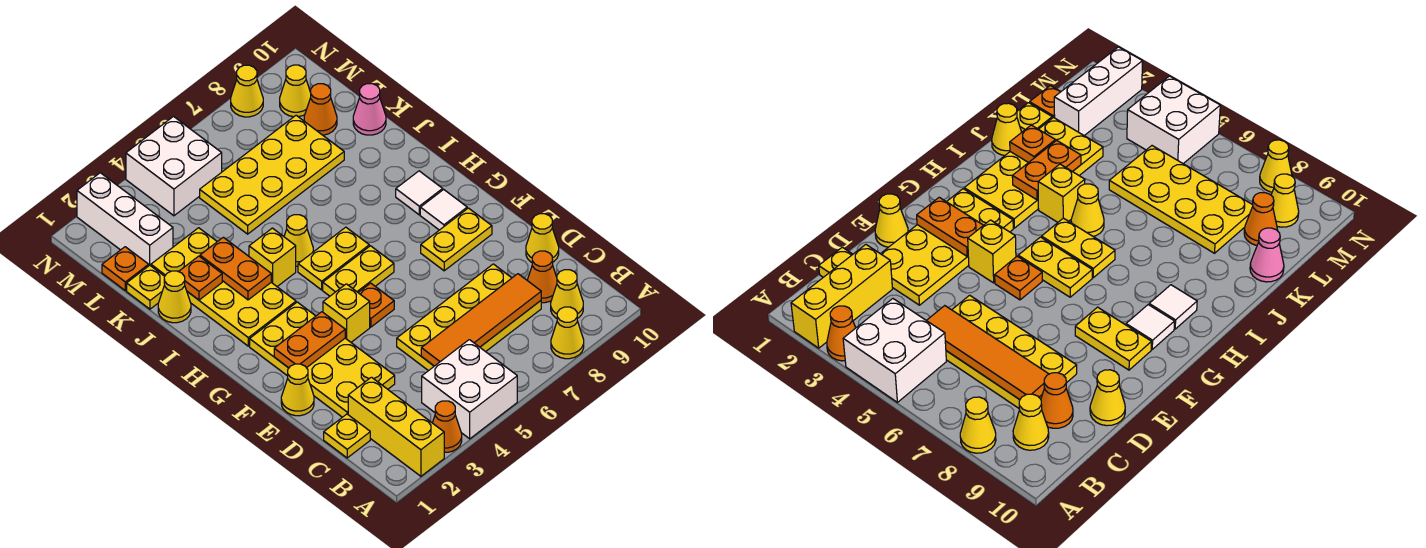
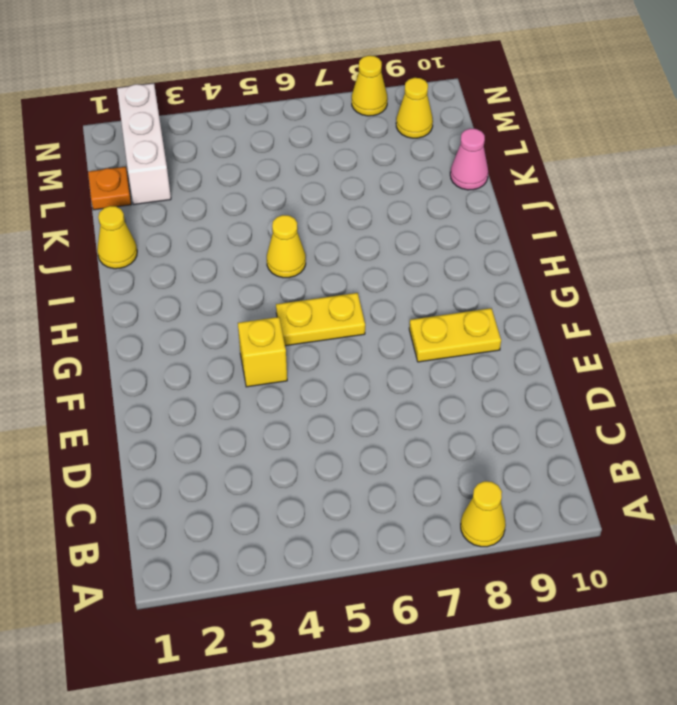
none -> yellow 1x3 brick [348,377,444,476]
none -> orange 1x1 cone [433,401,462,452]
none -> white 2x2 brick [422,340,517,439]
none -> yellow 1x1 cone [551,270,583,318]

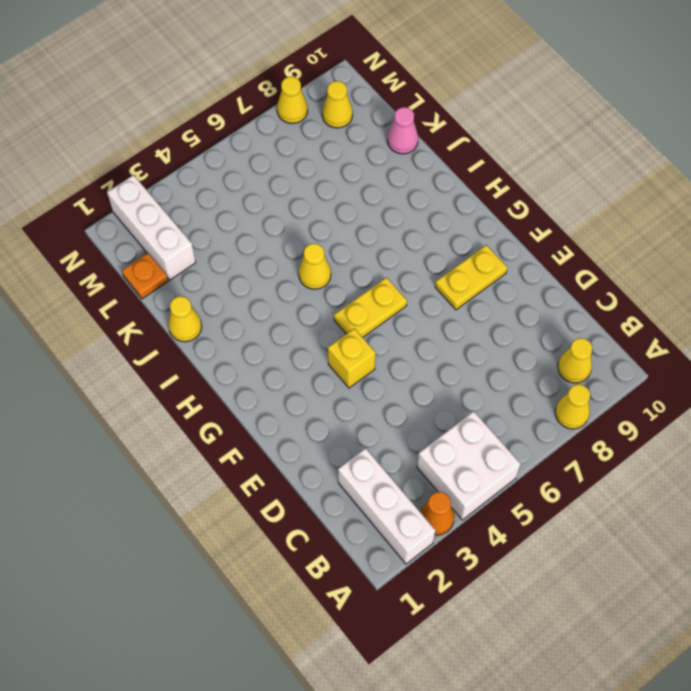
white 1x3 brick [338,448,435,564] -> yellow 1x3 brick [348,377,444,476]
none -> yellow 1x1 plate [324,414,370,458]
none -> yellow 2x4 plate [397,264,541,371]
none -> orange 1x1 cone [527,251,557,303]
none -> yellow 2x4 plate [250,302,395,417]

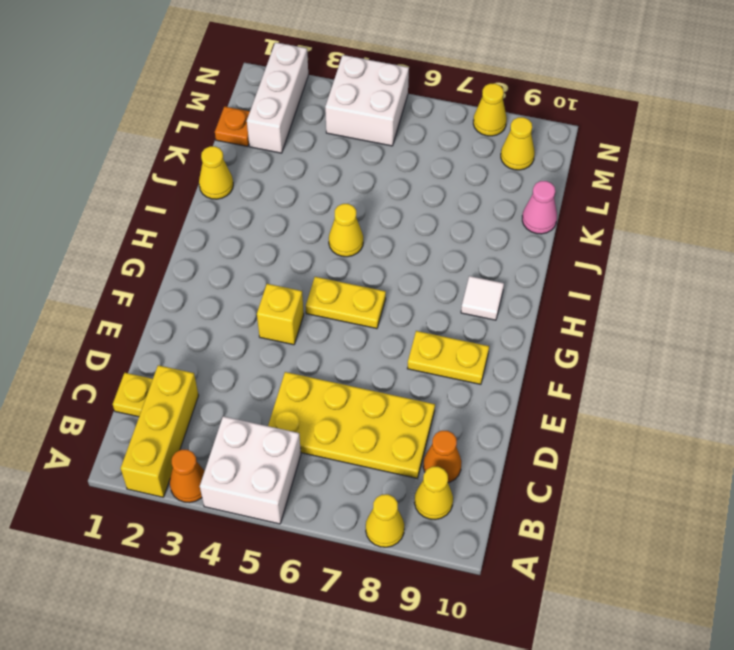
none -> yellow 2x4 plate [250,302,395,417]
none -> yellow 1x1 cone [526,214,559,262]
none -> yellow 1x1 cone [281,364,314,416]
none -> orange 1x1 plate [358,283,394,327]

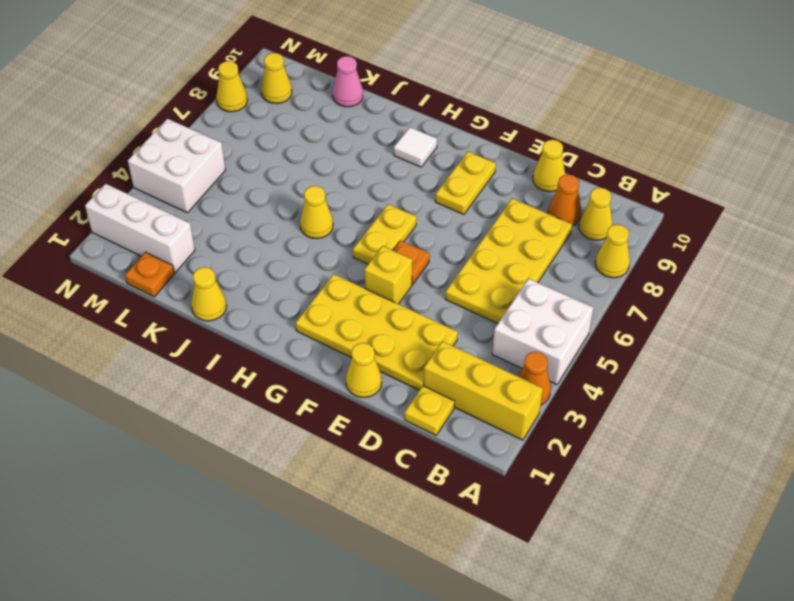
none -> white 1x1 tile [420,190,467,230]
none -> yellow 2x4 plate [151,228,296,346]
none -> yellow 1x2 plate [298,227,369,290]
none -> yellow 1x1 brick [249,228,296,287]

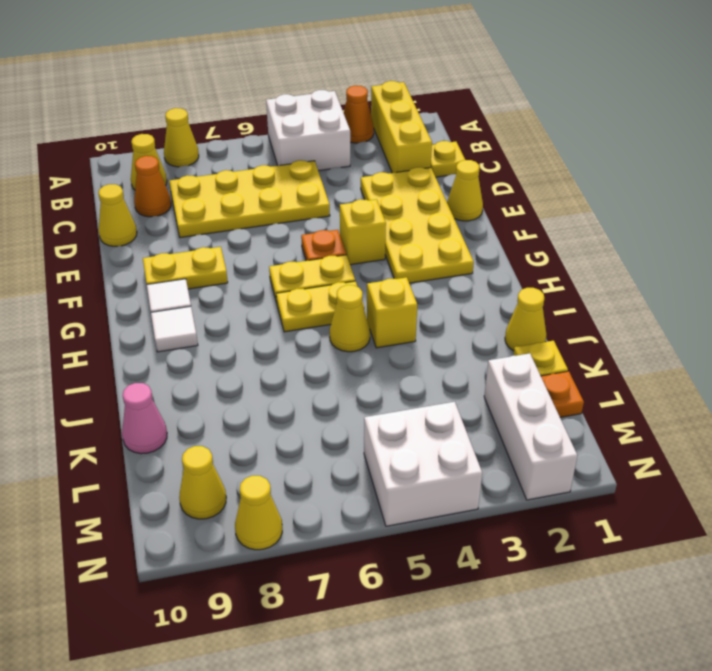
none -> yellow 2x4 plate [151,228,296,346]
none -> yellow 2x4 plate [200,115,344,234]
none -> orange 1x1 cone [304,84,337,135]
none -> orange 1x4 tile [421,274,541,366]

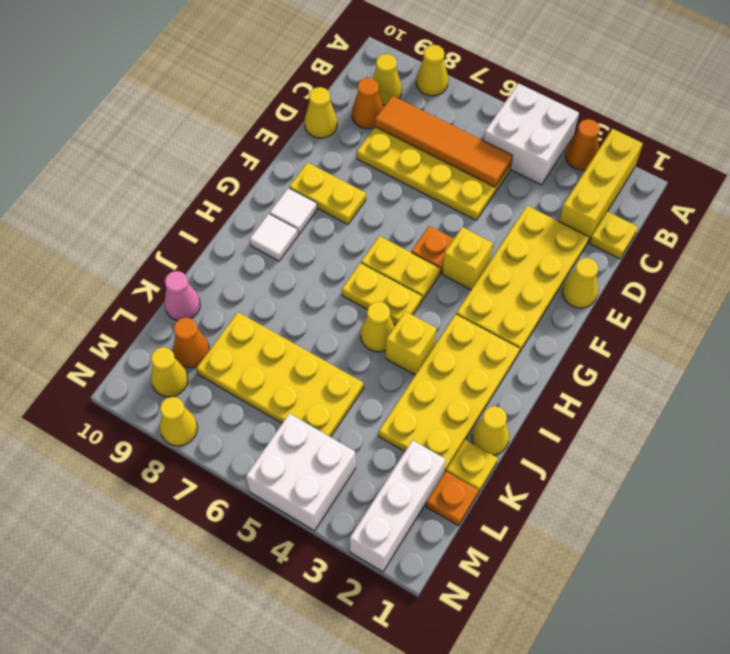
none -> orange 1x2 plate [274,312,345,368]
none -> orange 1x2 plate [200,237,271,300]
none -> orange 1x1 plate [179,256,222,300]

